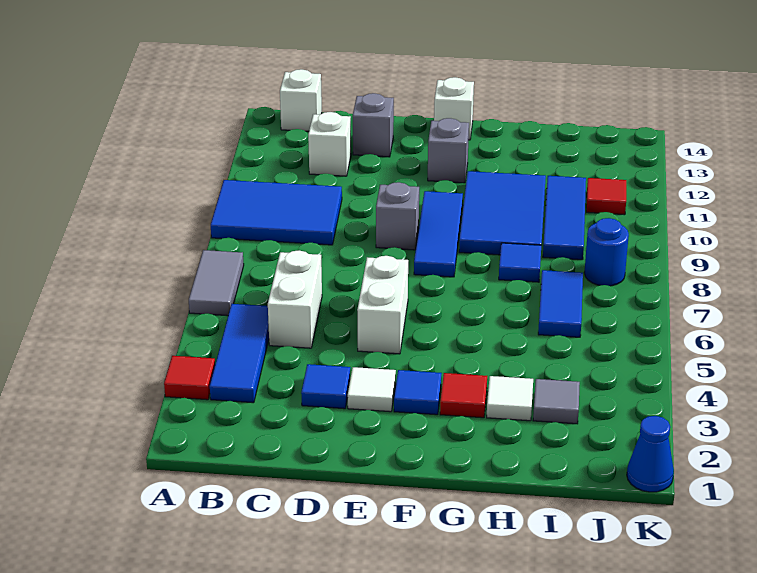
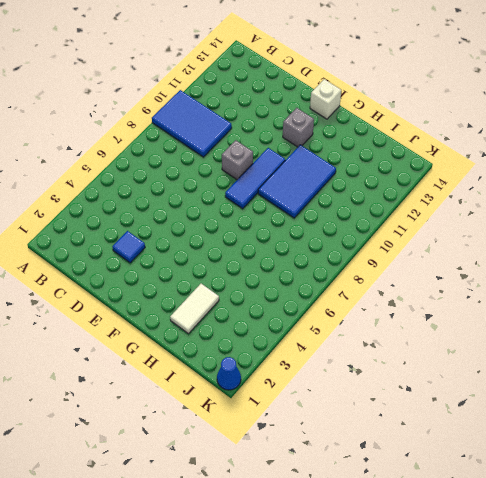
white 1x2 tile [170,284,219,334] -> white 1x1 tile [487,376,533,421]
none -> red 1x1 tile [164,356,215,400]
none -> grey 1x2 tile [189,250,244,316]
none -> blue 1x3 tile [210,304,269,403]

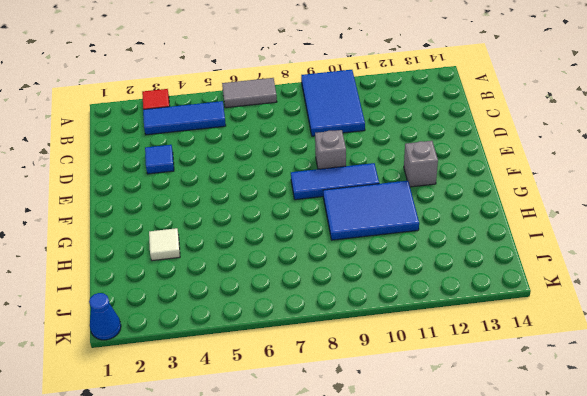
none -> white 1x1 brick [280,69,322,131]
none -> white 1x2 brick [268,250,322,348]
none -> white 1x1 brick [308,112,351,176]

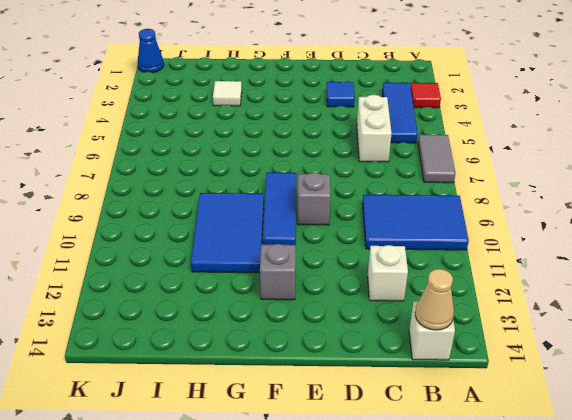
tan 1x1 cone [415,269,454,330] -> none
none -> grey 1x1 brick [353,93,394,157]
none -> white 1x1 tile [348,367,396,412]
none -> white 1x2 brick [357,256,408,354]

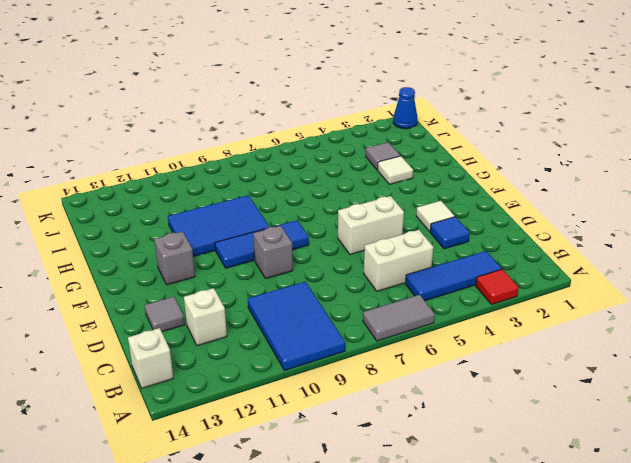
grey 1x1 tile [145,297,185,332] -> grey 1x1 brick [353,93,394,157]
none -> blue 1x1 tile [394,370,442,415]
none -> white 1x1 brick [434,77,474,140]
none -> red 1x1 tile [440,373,487,418]

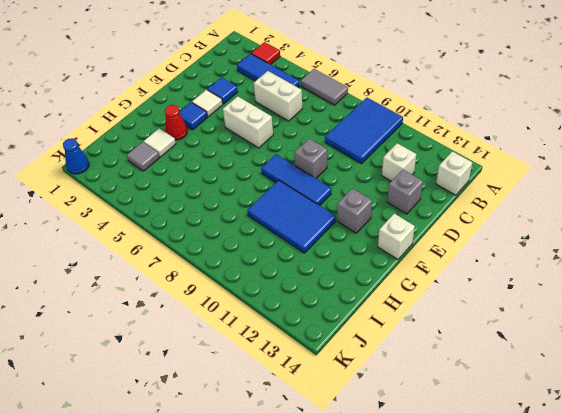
red 1x1 cone [165,105,187,140] -> red 1x1 tile [440,373,487,418]
none -> blue 1x1 tile [499,243,541,282]
none -> blue 1x2 tile [538,270,583,337]
none -> blue 1x3 tile [543,176,586,260]

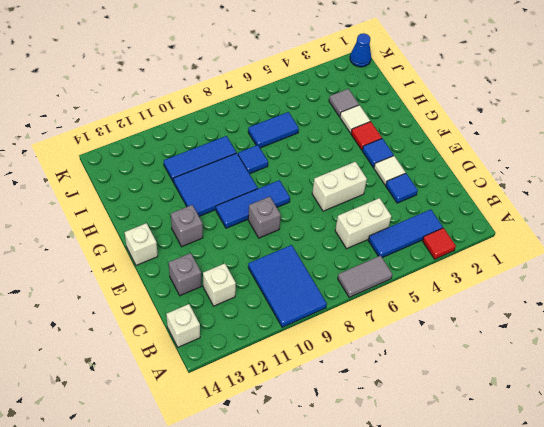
none -> blue 1x1 round brick [584,218,629,286]
none -> red 1x1 tile [586,178,626,215]

